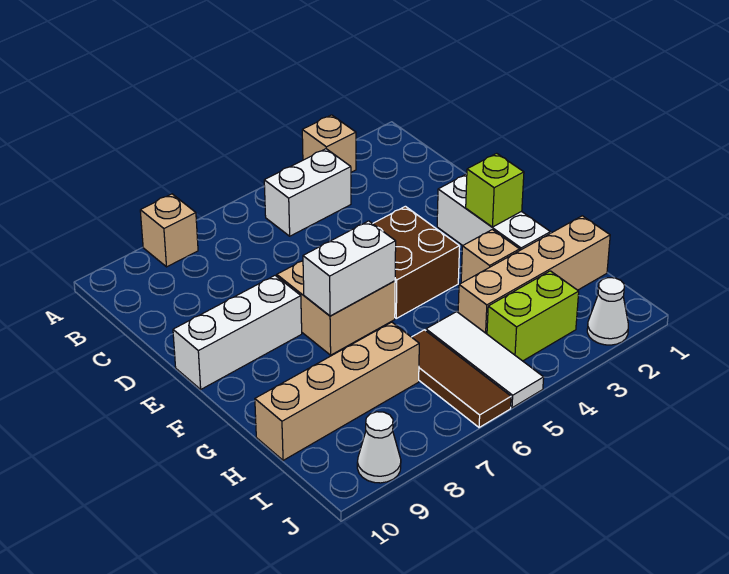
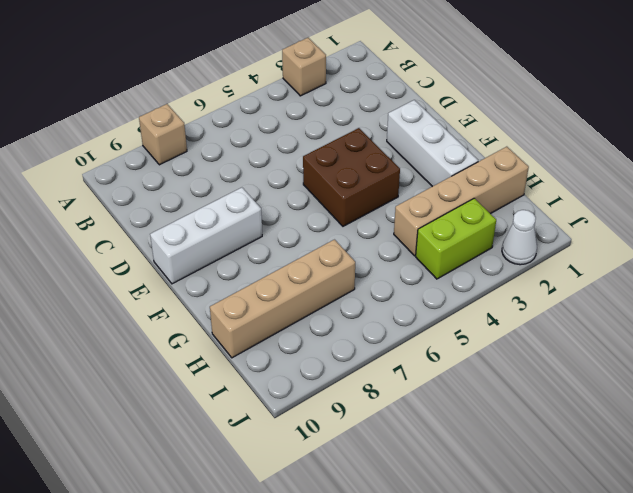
none -> white 1x2 brick [264,149,351,236]
none -> tan 2x2 brick [277,261,395,355]
none -> tan 1x1 brick [461,230,520,283]

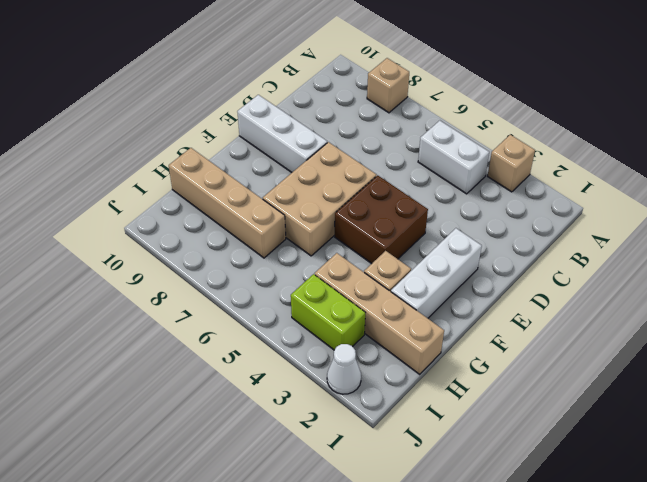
tan 2x3 brick [263,142,376,256] -> tan 2x2 brick [277,261,395,355]
none -> white 1x3 tile [426,312,544,408]
none -> brown 1x3 tile [412,330,511,428]
none -> white 1x1 cone [357,412,401,483]

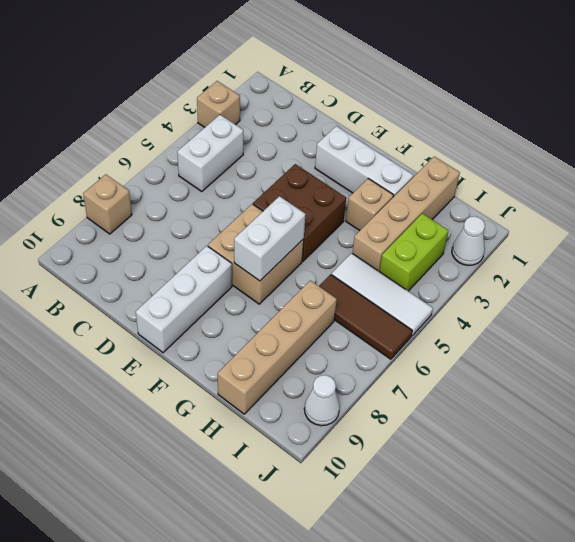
none -> lime 1x1 brick [466,153,524,227]

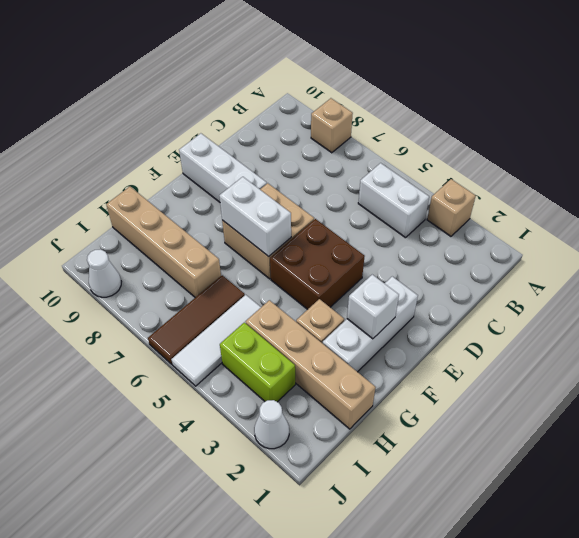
white 1x1 brick [347,275,399,339] -> lime 1x1 brick [466,153,524,227]

